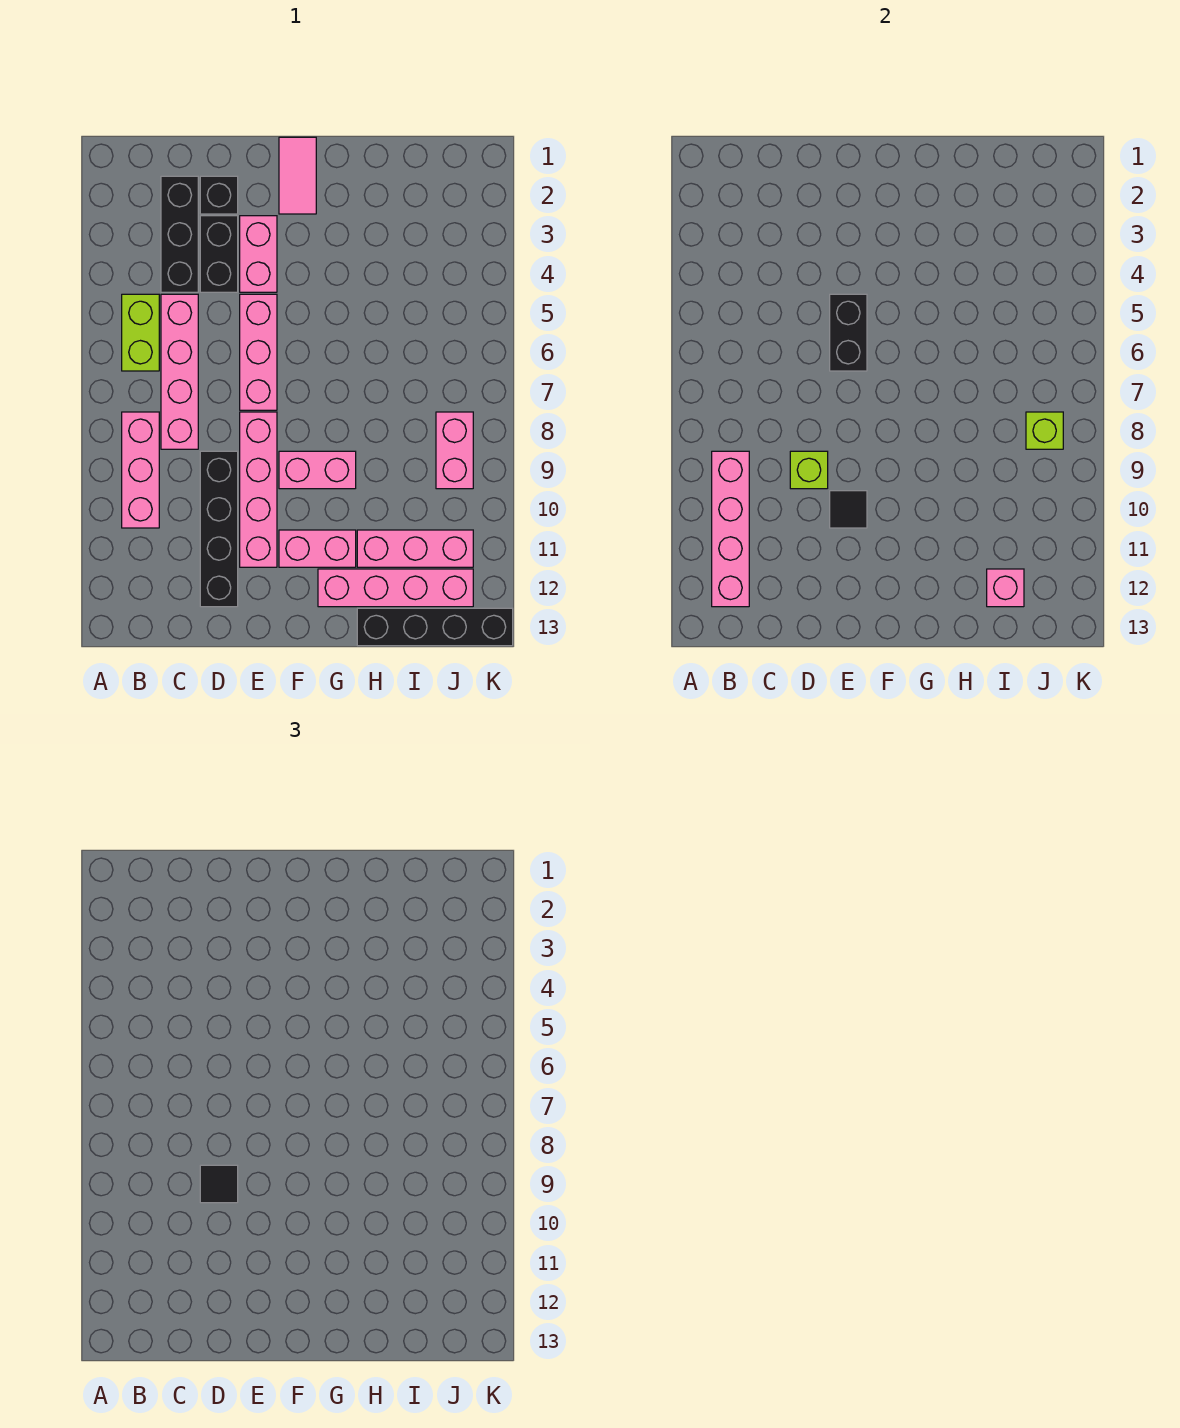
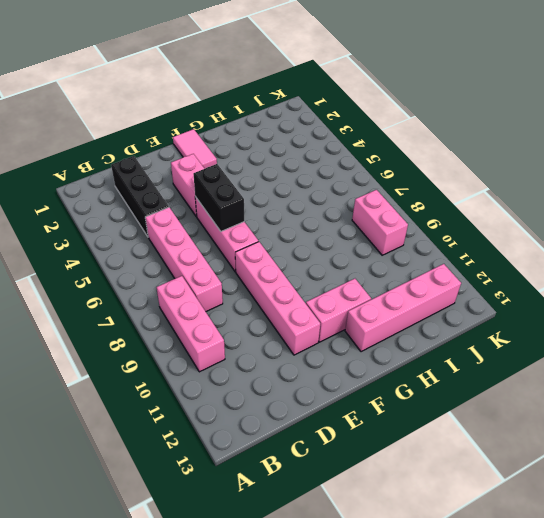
none -> lime 1x2 brick [122,294,159,371]
none -> black 1x1 brick [200,176,238,214]
none -> black 1x2 brick [200,216,238,292]

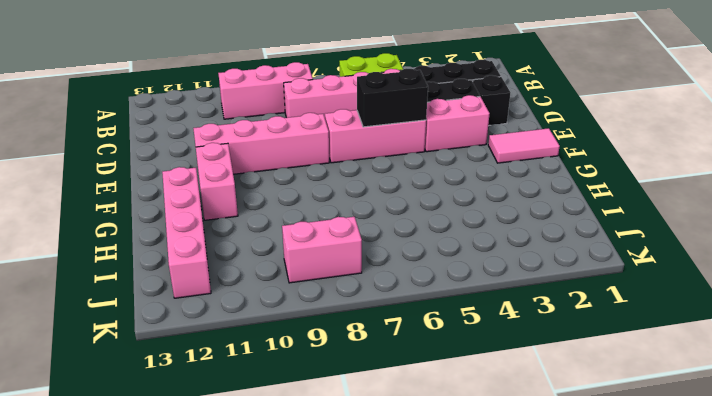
none -> black 1x4 brick [200,451,238,607]
none -> pink 1x2 brick [279,451,356,489]
none -> pink 1x3 brick [357,530,473,567]

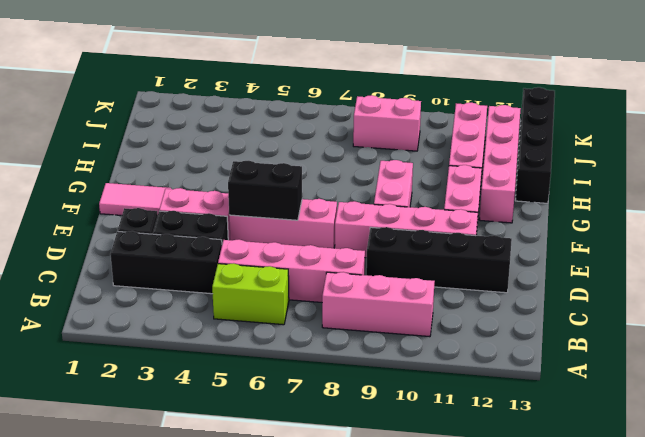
none -> pink 1x4 brick [712,451,749,607]
none -> lime 1x1 brick [790,451,828,489]
none -> black 1x1 tile [830,491,867,528]

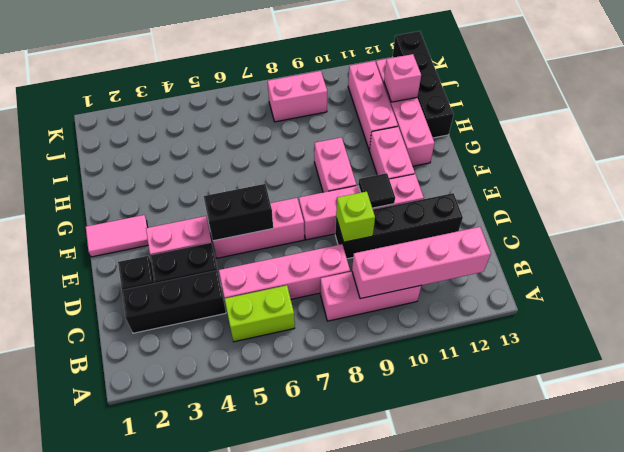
none -> lime 1x1 brick [1026,412,1063,449]
none -> black 1x1 tile [200,1165,238,1203]

